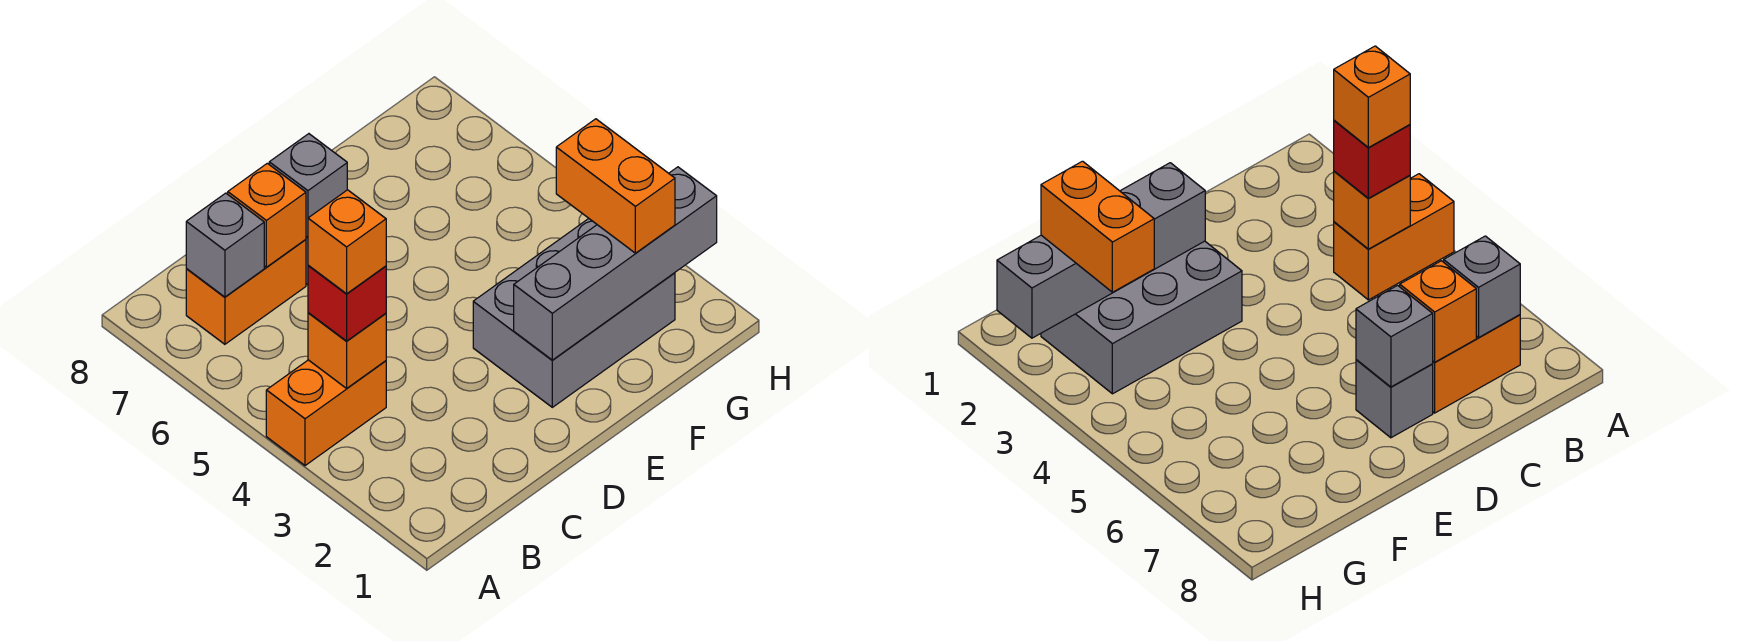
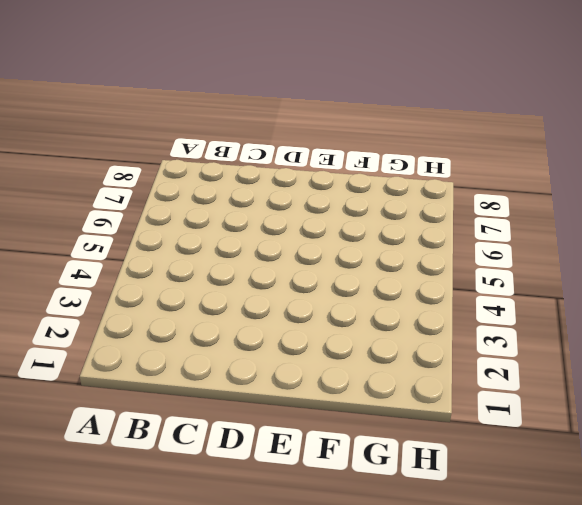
none -> orange 1x2 brick [266,360,386,466]
none -> orange 1x2 brick [186,240,306,344]
none -> grey 1x1 brick [1356,360,1433,438]

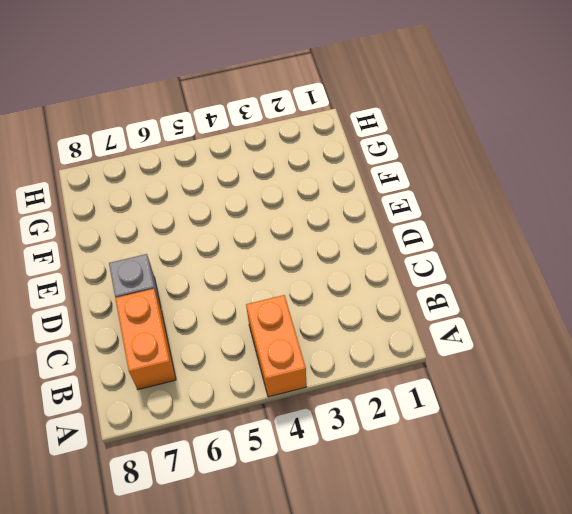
none -> grey 2x3 brick [473,219,675,407]
none -> orange 1x1 brick [308,313,386,388]
none -> grey 1x1 brick [186,193,264,297]

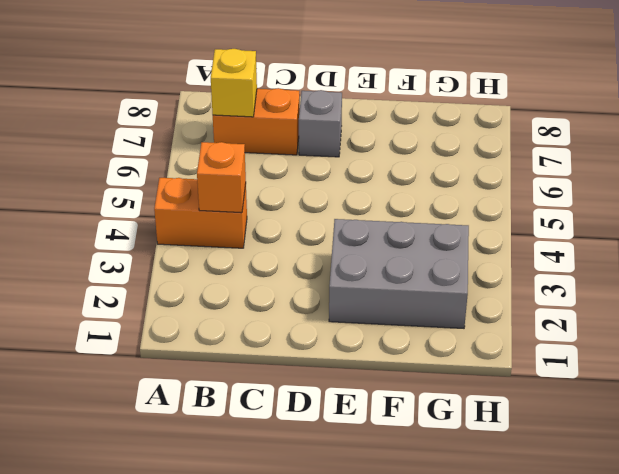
yellow 1x1 brick [211,49,257,117] -> grey 1x1 brick [186,193,264,297]
none -> orange 1x1 brick [228,163,306,267]
none -> grey 1x1 brick [269,134,347,237]
none -> grey 1x4 brick [514,167,717,360]

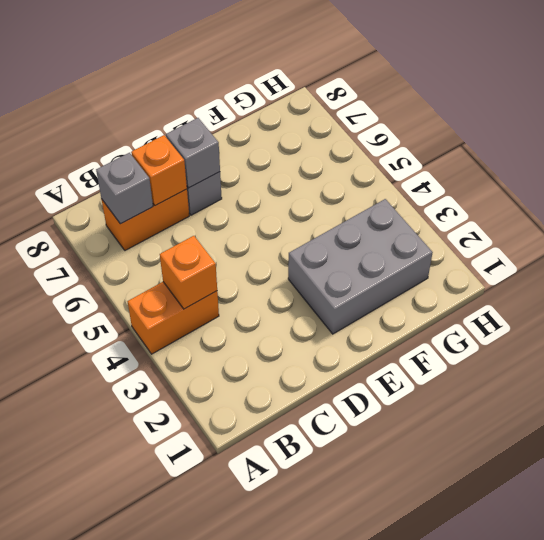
none -> grey 1x4 brick [514,167,717,360]
none -> red 1x1 brick [308,265,386,341]
none -> orange 1x2 brick [556,119,675,253]

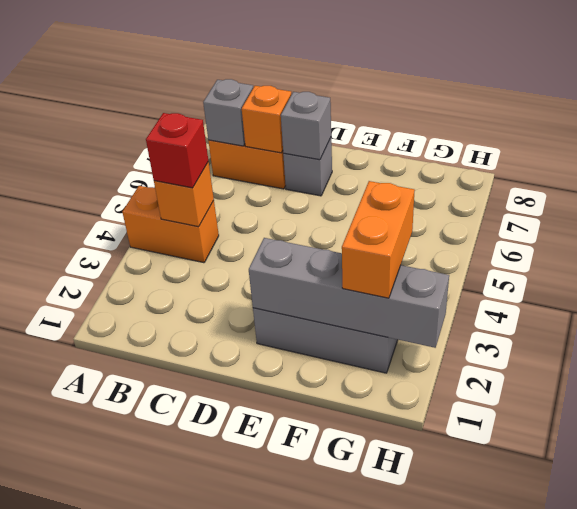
none -> orange 1x1 brick [308,190,386,294]

